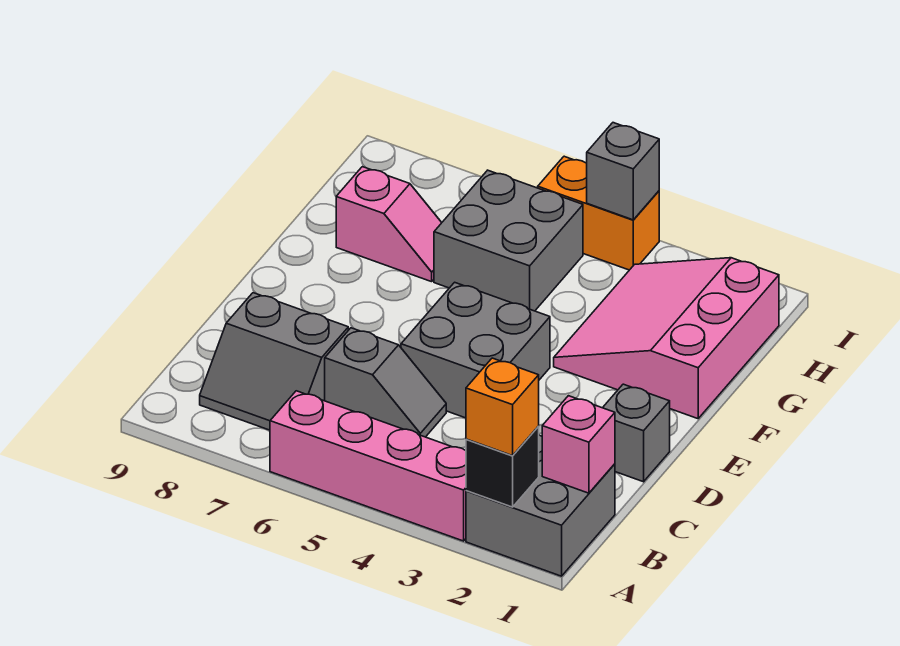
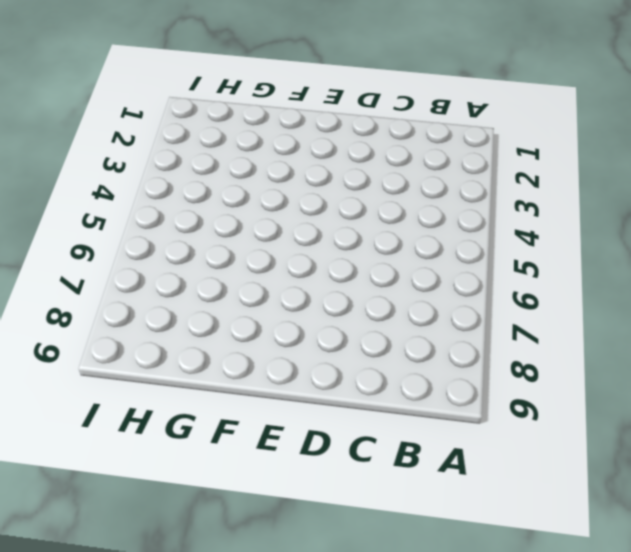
none -> grey 2x2 brick [466,435,615,576]
none -> pink 1x4 brick [270,391,466,541]
none -> grey 2x2 slope [200,293,348,430]

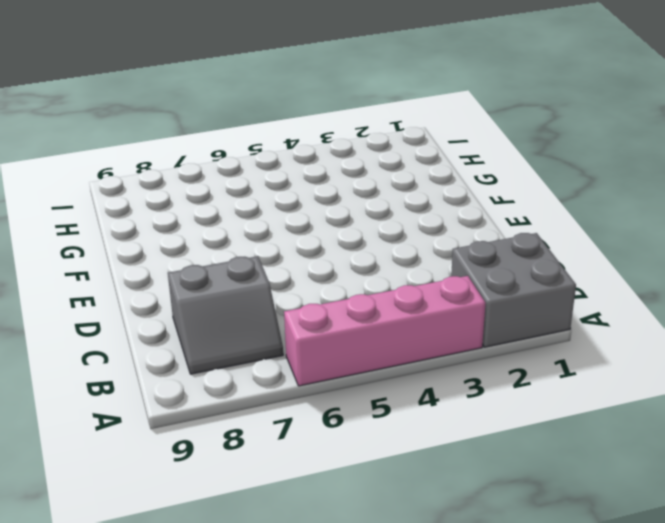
none -> grey 1x2 slope [325,328,446,437]
none -> grey 1x1 brick [603,384,670,482]
none -> grey 2x2 brick [401,282,550,418]

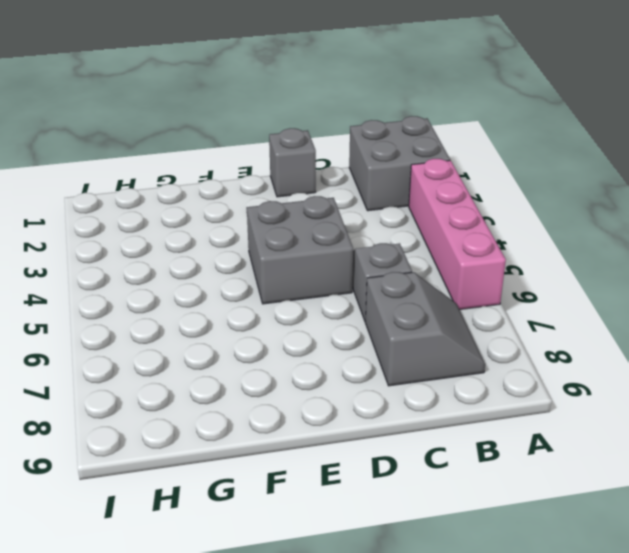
none -> pink 3x3 slope [554,258,779,419]
none -> grey 2x2 brick [434,170,583,311]
none -> pink 1x2 slope [336,167,442,282]

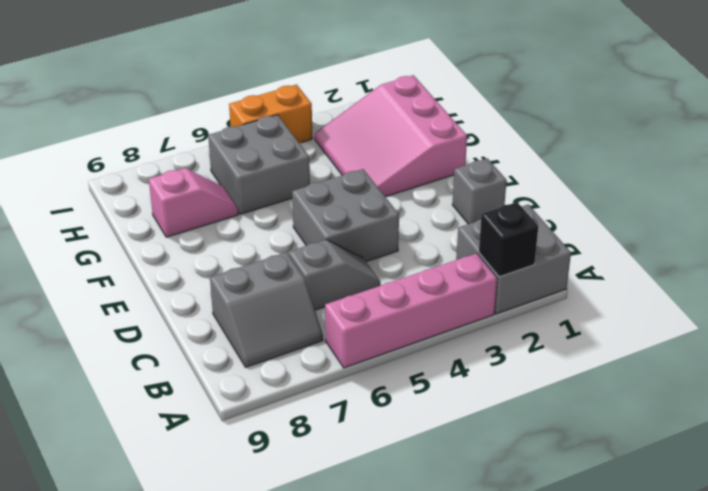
none -> pink 1x1 brick [542,396,615,493]
none -> grey 1x1 brick [587,123,659,220]
none -> orange 1x1 brick [466,358,539,456]

